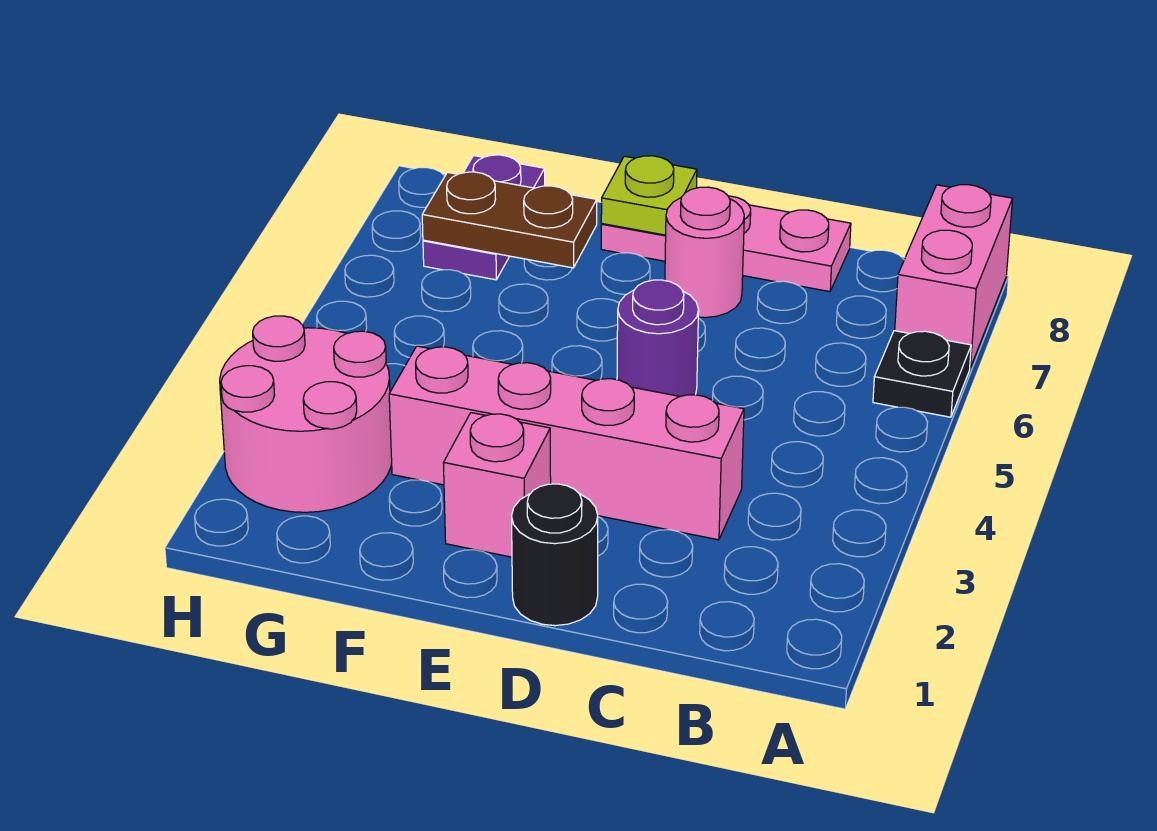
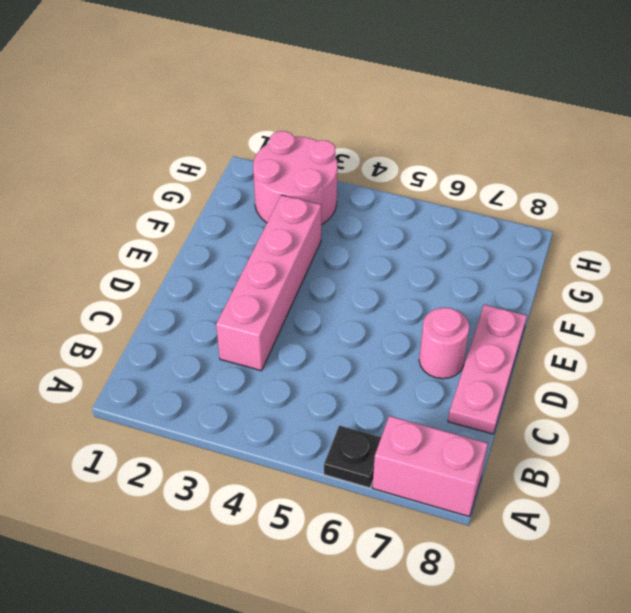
none -> black 1x1 round brick [512,484,598,626]
none -> purple 1x1 round brick [617,280,699,397]
none -> pink 1x1 brick [443,413,551,557]

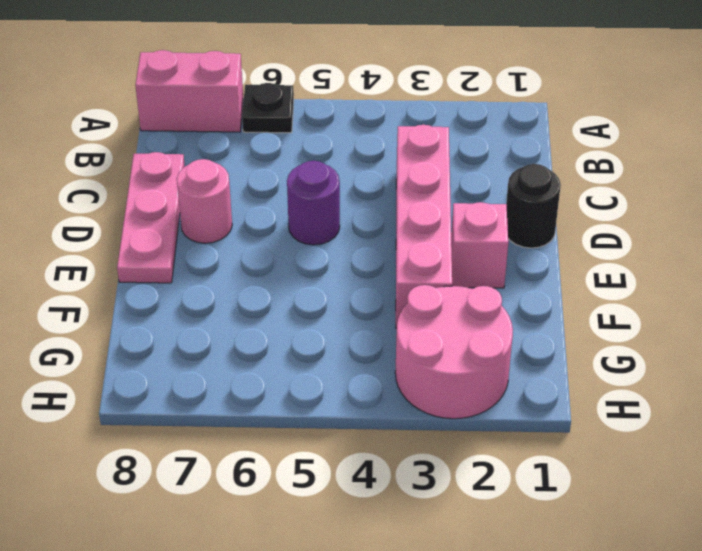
none -> purple 1x2 plate [423,155,545,280]
none -> lime 1x1 plate [601,156,697,235]
none -> brown 1x2 plate [422,172,597,268]

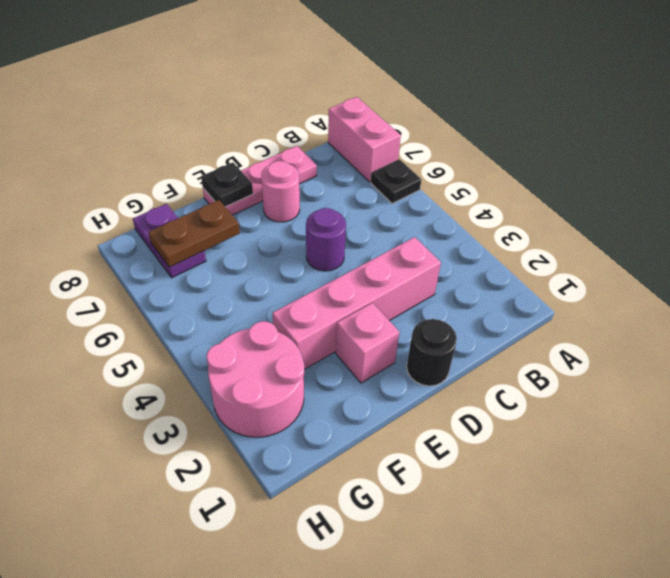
black 1x1 plate [201,162,253,207] -> lime 1x1 plate [601,156,697,235]

